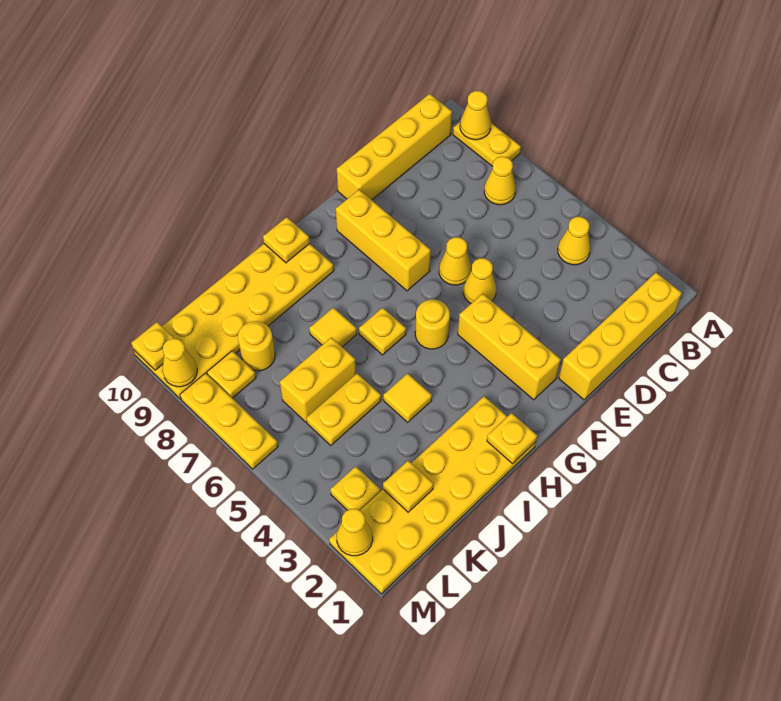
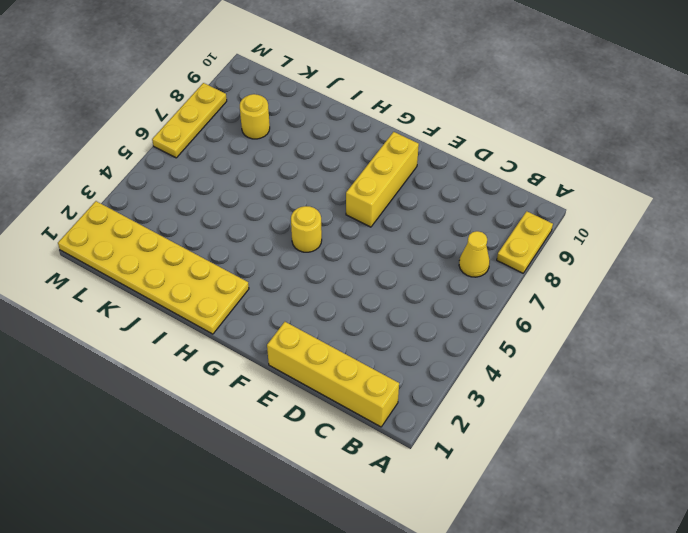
none -> yellow 1x1 cone [558,217,591,265]
none -> yellow 1x4 brick [337,94,452,200]
none -> yellow 1x1 cone [464,258,496,303]

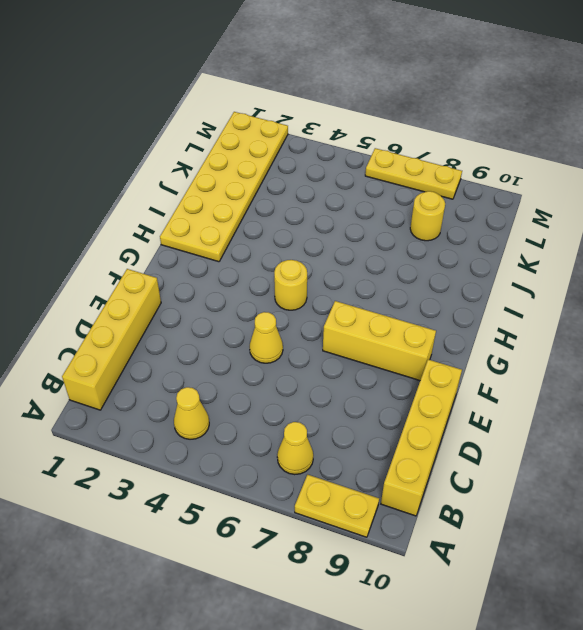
none -> yellow 1x1 cone [439,237,471,285]
none -> yellow 1x3 brick [458,294,561,400]
none -> yellow 1x1 plate [359,308,406,355]

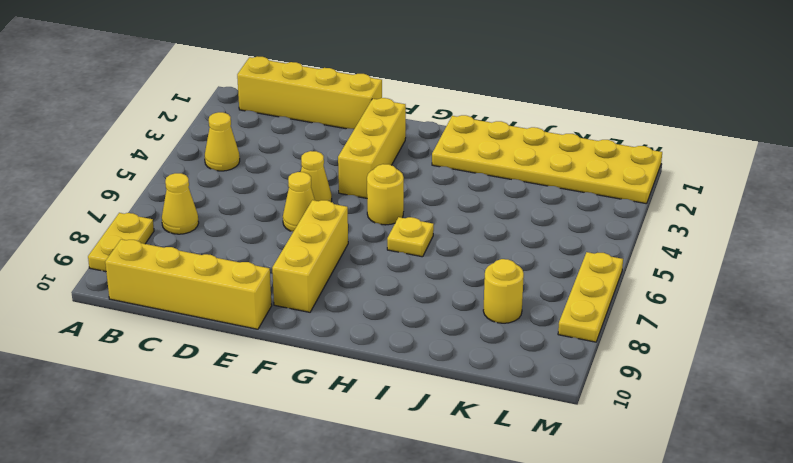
none -> yellow 2x6 plate [134,244,334,399]
none -> yellow 1x1 tile [383,373,432,422]
none -> yellow 1x1 tile [309,308,357,347]

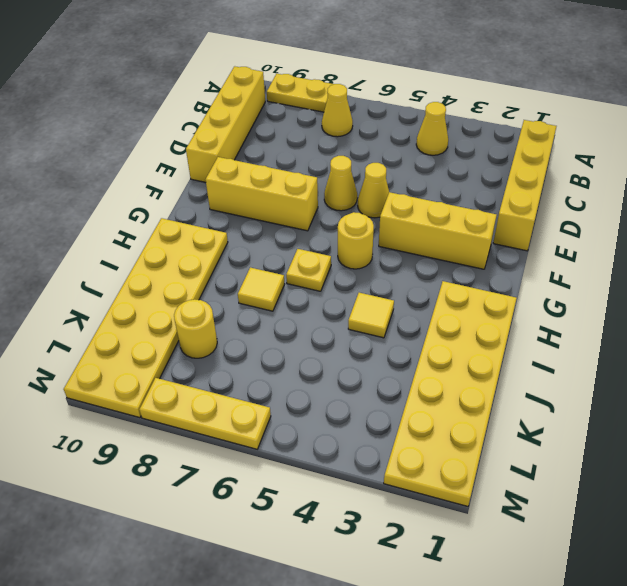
none -> yellow 1x2 plate [306,373,381,445]
none -> yellow 1x2 brick [280,337,356,422]
none -> yellow 1x1 plate [330,466,381,510]

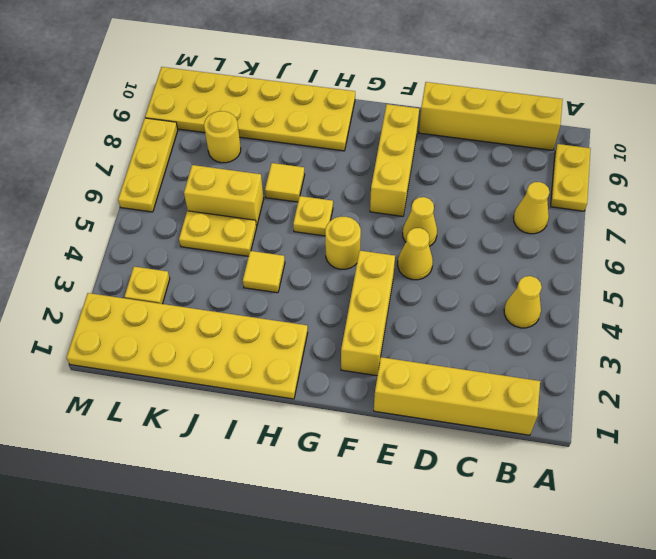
none -> yellow 1x1 plate [207,351,256,398]
none -> yellow 1x1 cone [460,91,491,140]
none -> yellow 1x1 plate [487,413,537,464]

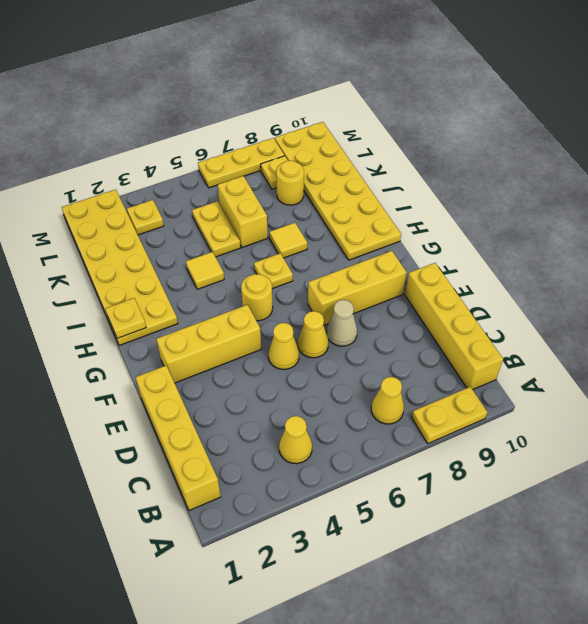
tan 1x1 cone [327,300,357,346] -> none
none -> yellow 1x1 cone [460,91,491,140]
none -> yellow 1x1 plate [263,217,310,263]
none -> yellow 1x1 plate [383,461,434,512]

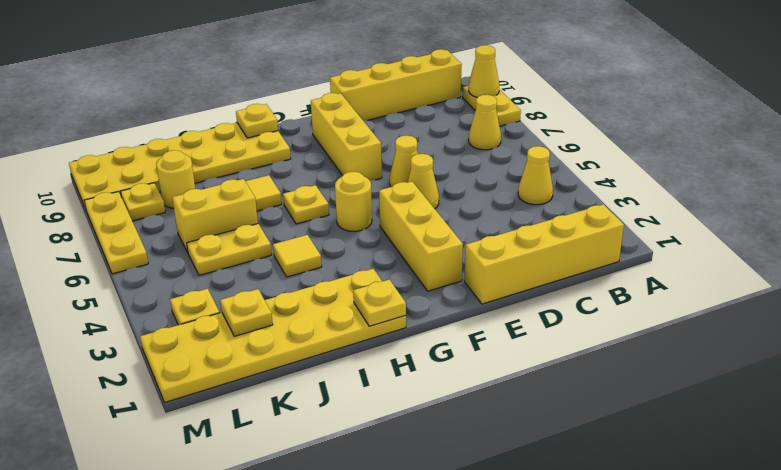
none -> yellow 1x1 cone [337,509,373,556]
none -> yellow 1x1 cone [162,339,197,387]
none -> yellow 1x1 plate [131,322,175,370]

